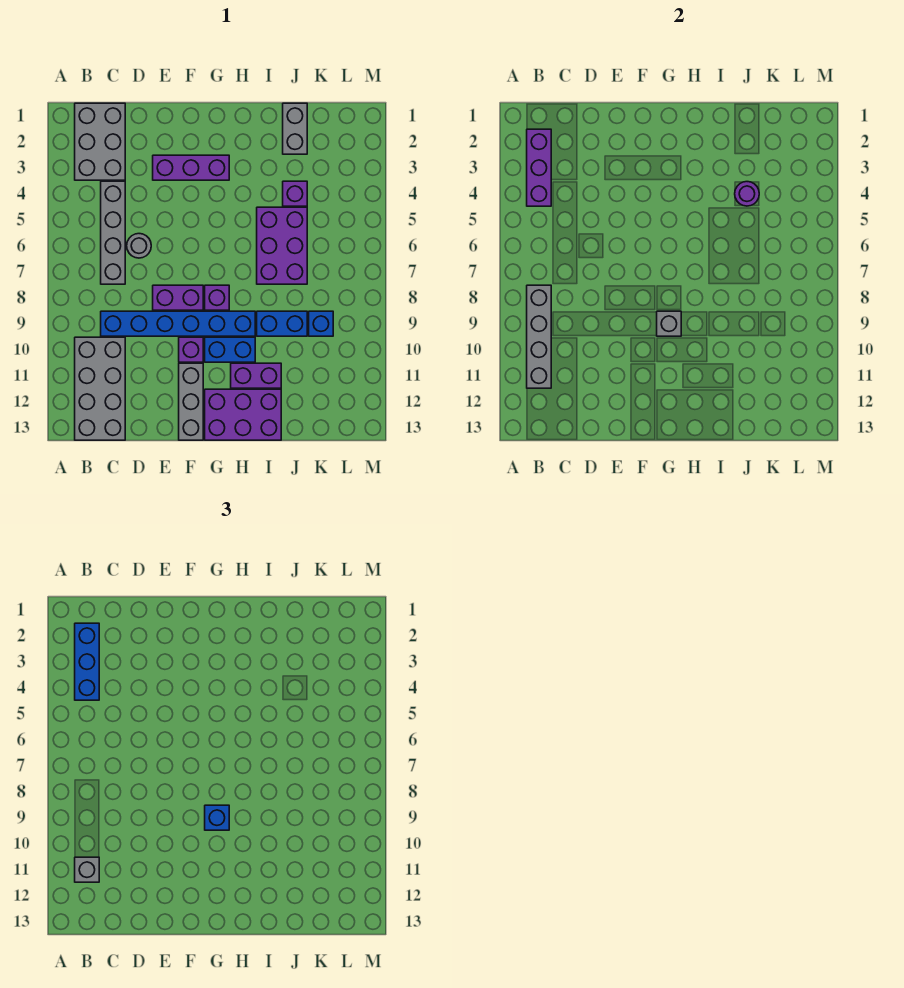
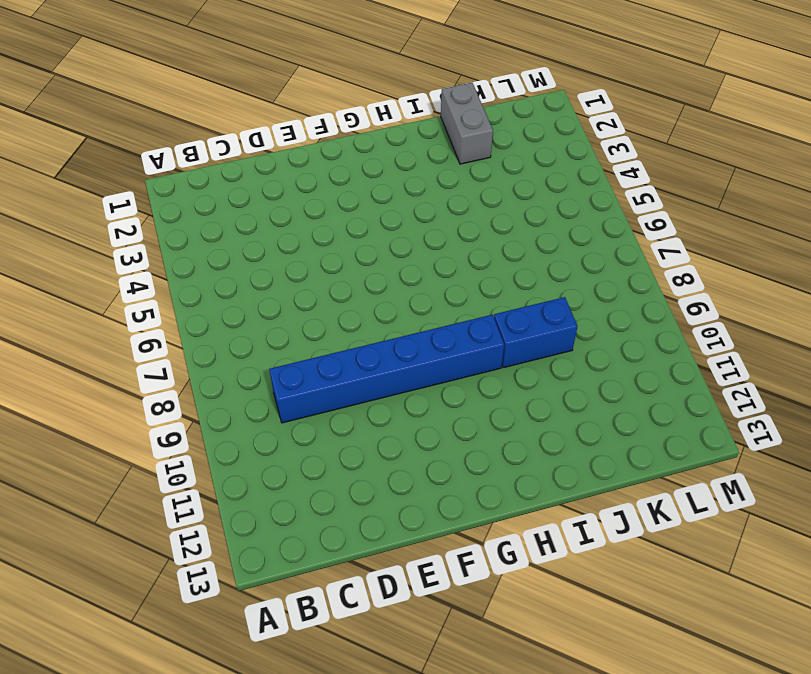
none -> grey 2x3 brick [75,103,125,180]
none -> grey 2x4 brick [75,337,125,440]
none -> grey 1x4 brick [101,181,125,284]

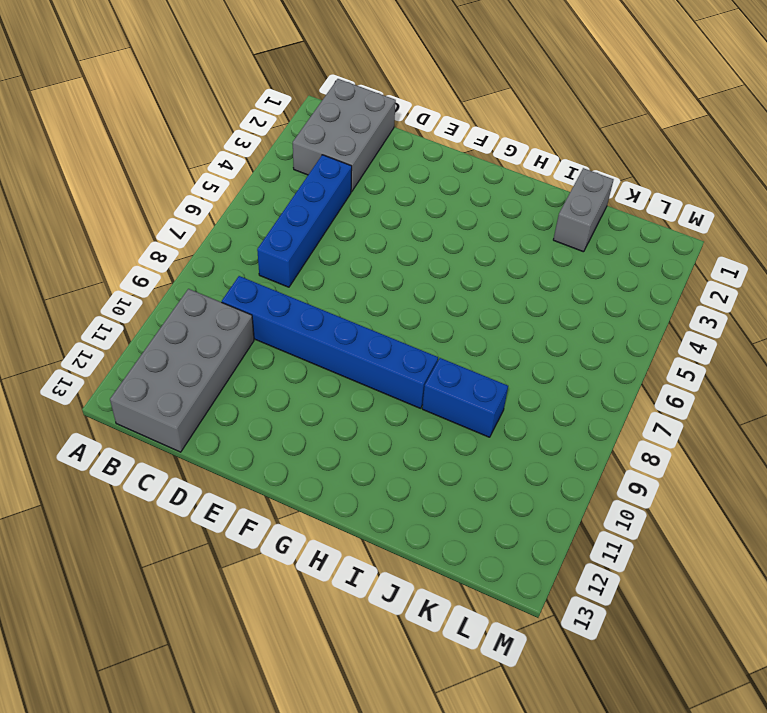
blue 1x4 brick [257,155,352,287] -> grey 1x4 brick [101,181,125,284]
none -> grey 1x1 round brick [127,234,151,258]
none -> purple 1x3 brick [153,155,229,180]
none -> purple 1x2 brick [153,285,203,310]

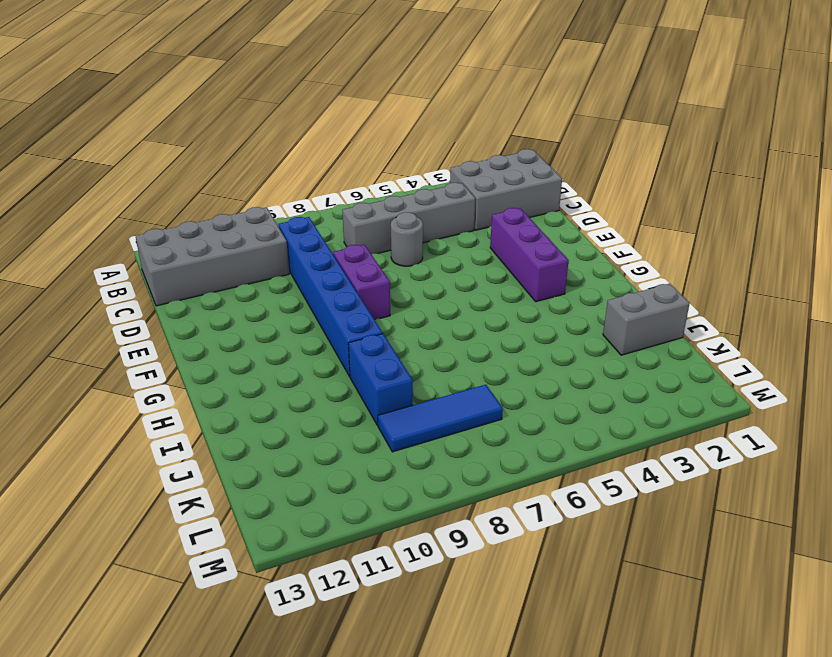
blue 1x3 tile [378,385,503,452] -> blue 1x1 brick [309,311,333,336]
none -> purple 1x1 brick [179,337,203,362]
none -> grey 1x3 brick [179,363,203,440]
none -> purple 1x1 brick [205,285,229,310]

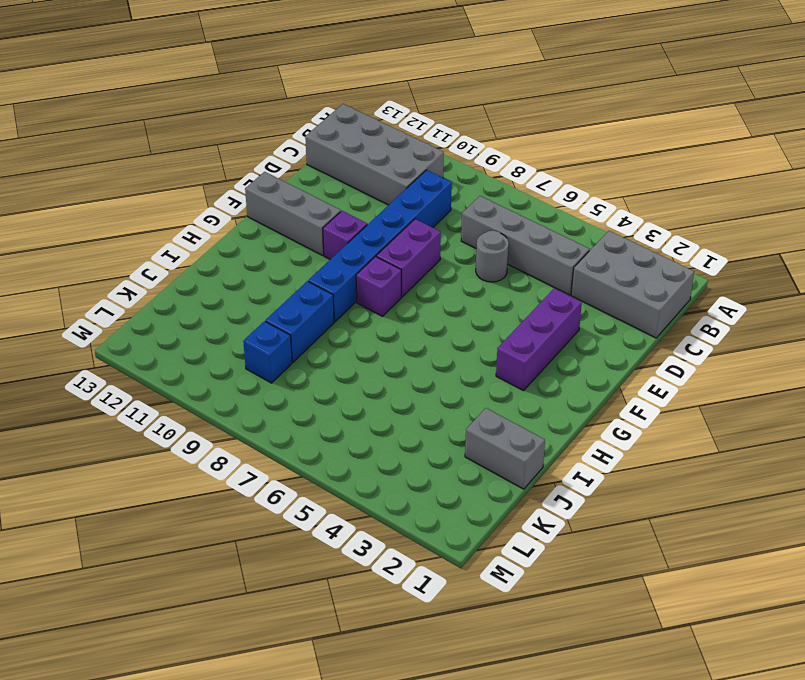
none -> blue 1x2 brick [205,337,255,362]
none -> purple 2x3 brick [205,389,281,440]
none -> purple 1x2 brick [231,363,281,388]

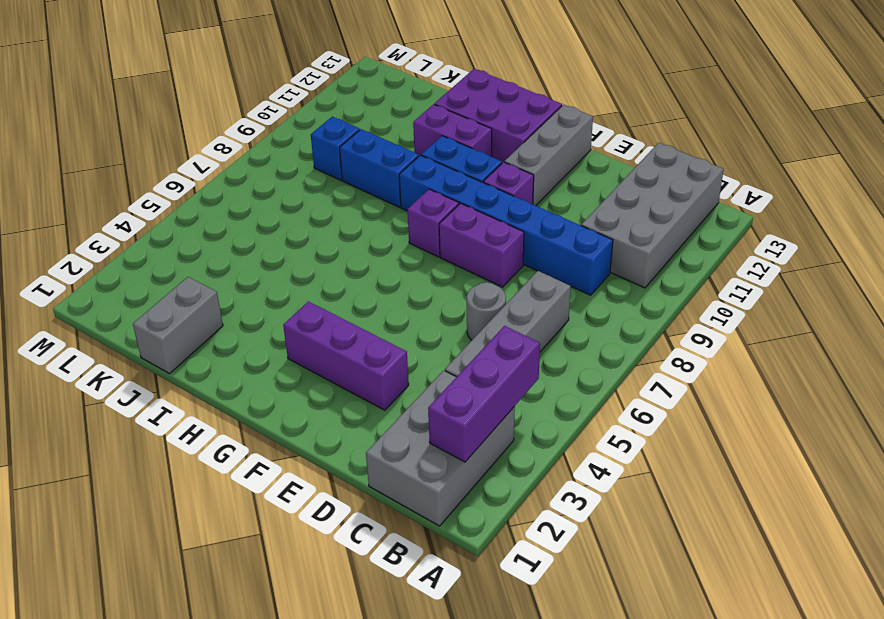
none -> purple 2x3 brick [257,207,307,284]
none -> purple 1x1 brick [283,181,307,206]
none -> grey 1x4 brick [527,285,551,388]

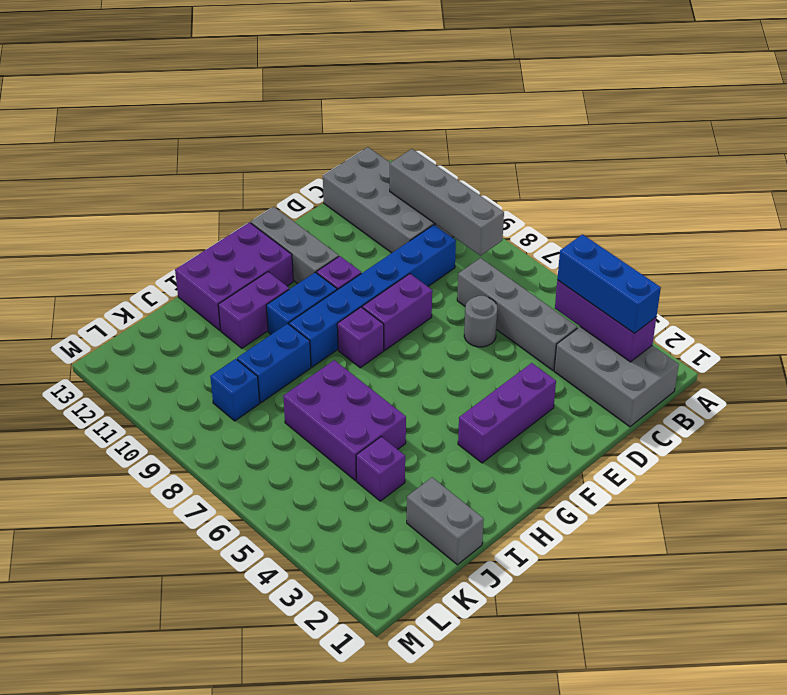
none -> grey 1x1 brick [657,311,681,336]
none -> purple 1x1 round brick [735,182,759,206]
none -> grey 1x1 brick [75,857,99,882]

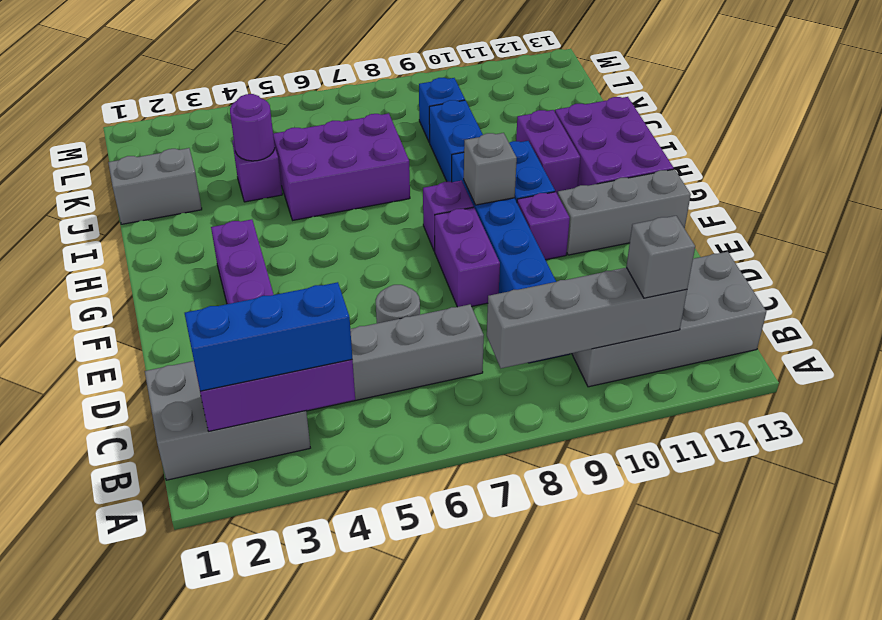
none -> blue 1x1 brick [205,805,229,830]

